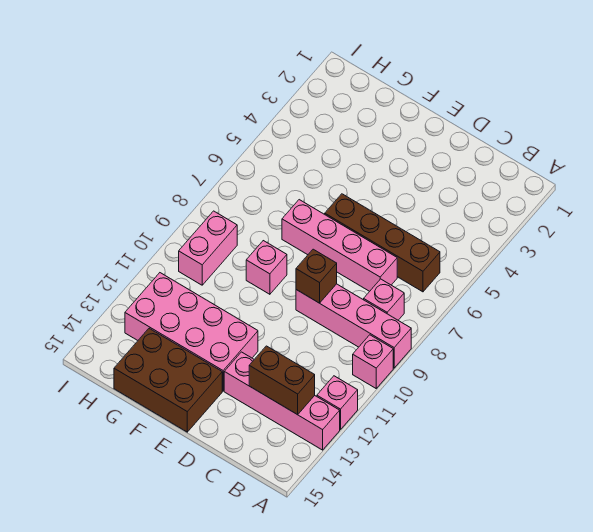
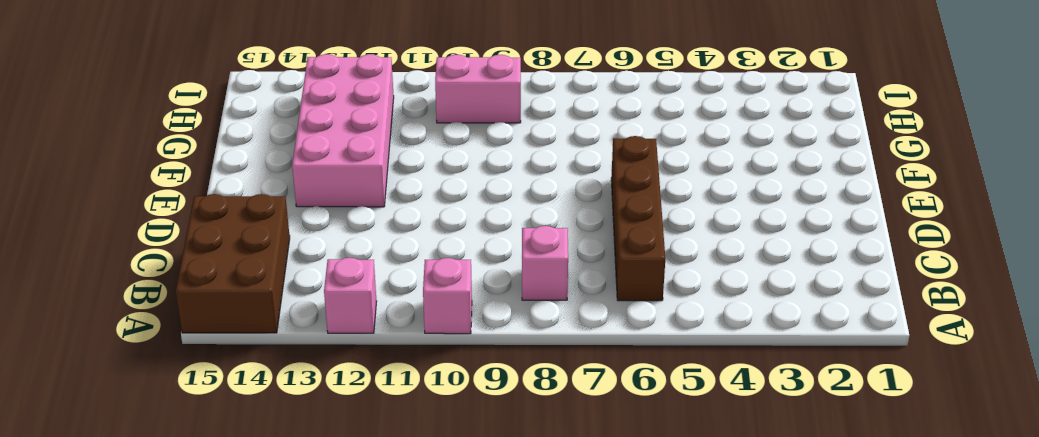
brown 2x3 brick [176,194,290,333] -> brown 2x3 brick moved to [114,328,222,432]
none -> pink 1x4 brick [296,284,411,368]
none -> pink 1x4 brick [224,352,340,450]
none -> pink 1x4 brick [282,200,397,291]

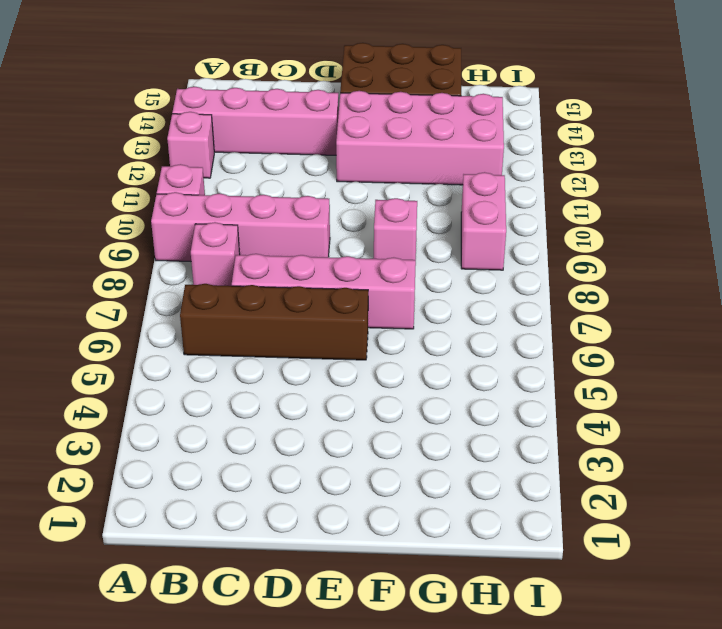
none -> brown 1x2 brick [249,346,315,415]
none -> brown 1x1 brick [296,249,337,303]

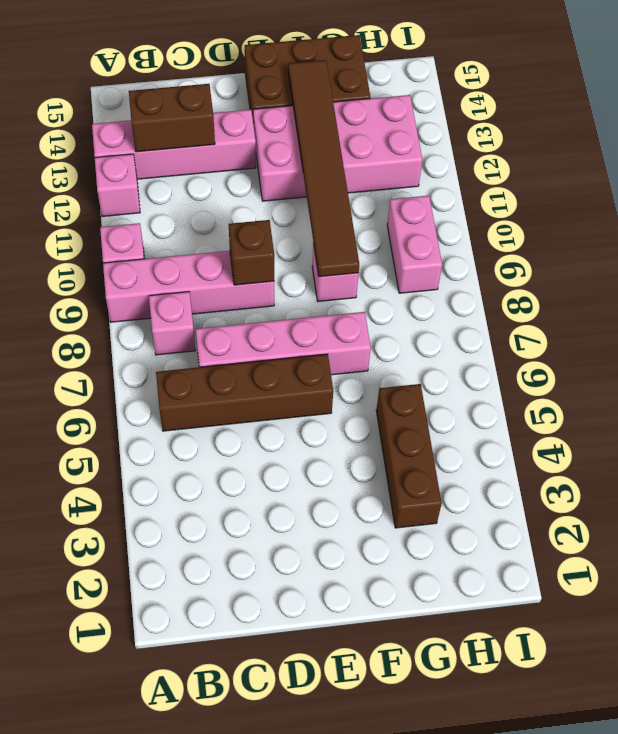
brown 1x6 tile [288,60,359,277] -> none
brown 1x3 brick [376,384,442,528] -> none

